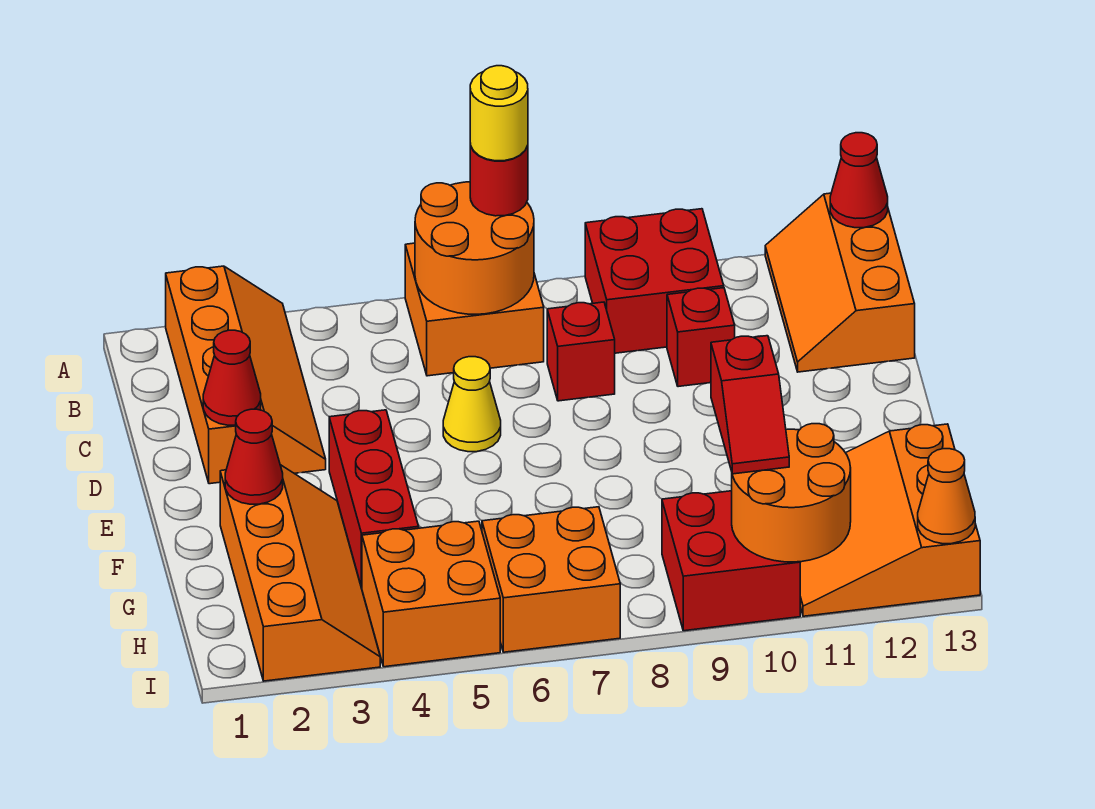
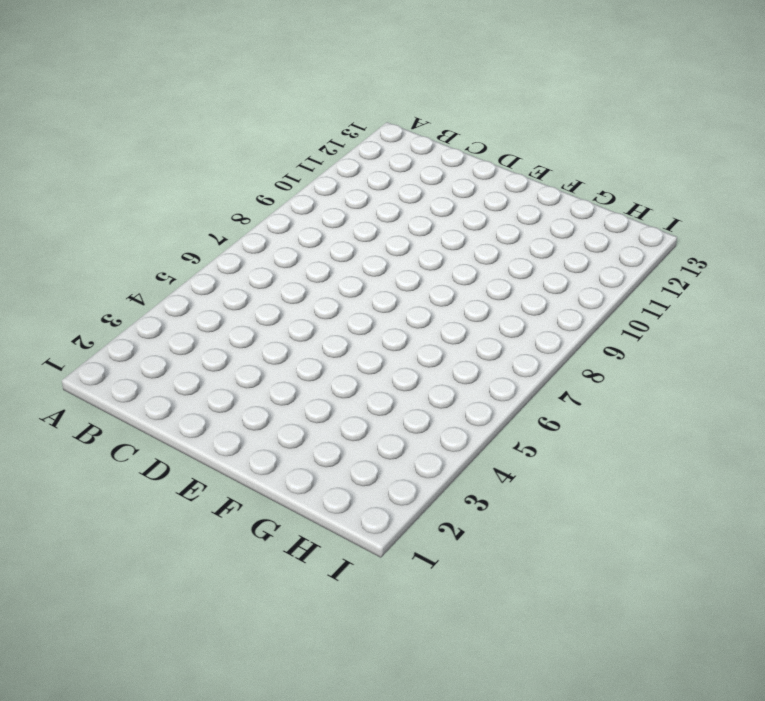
none -> orange 2x4 slope [166,266,326,484]
none -> orange 2x2 brick [405,243,544,376]
none -> red 2x2 brick [585,209,724,353]

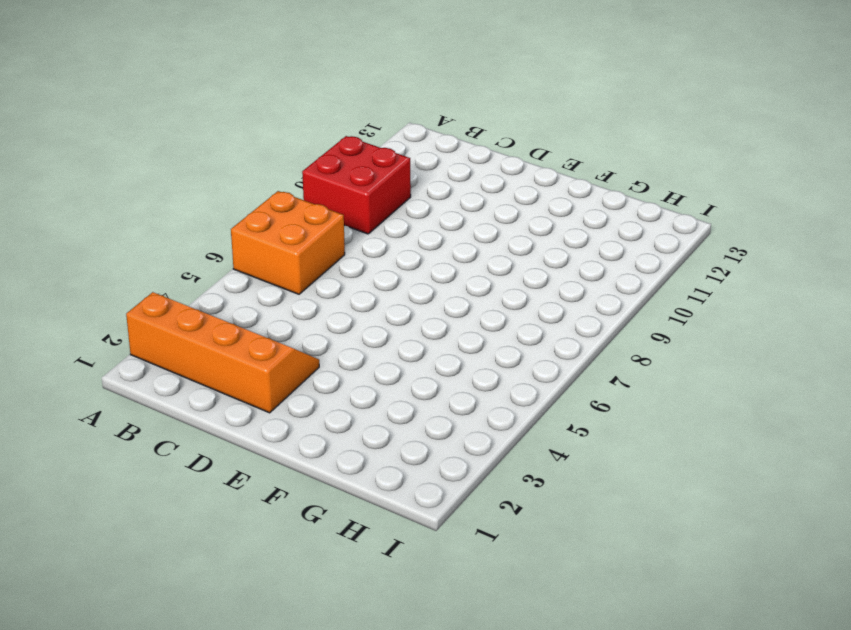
none -> orange 2x3 slope [765,193,915,372]
none -> red 1x1 brick [547,302,615,401]
none -> red 1x1 brick [667,288,735,387]

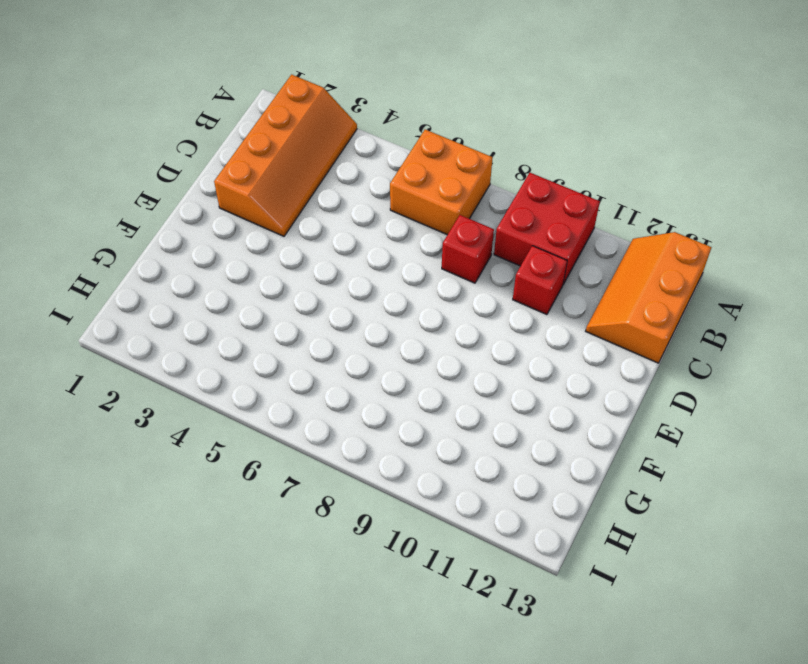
none -> yellow 1x1 cone [443,357,501,452]
none -> red 1x3 brick [329,410,419,588]
none -> orange 2x4 slope [220,465,380,681]

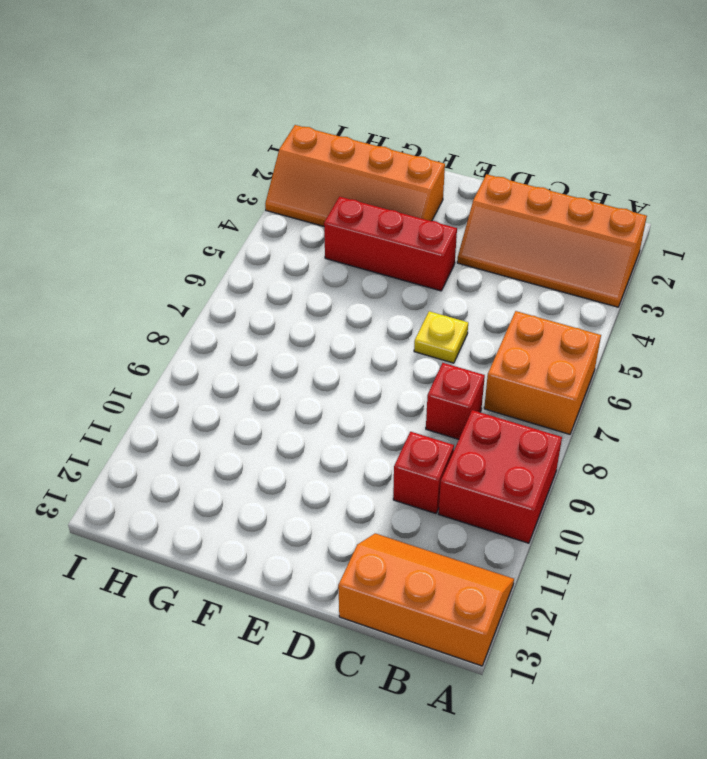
yellow 1x1 plate [414,311,468,363] -> yellow 1x1 cone [443,357,501,452]
none -> orange 3x3 slope [800,424,980,616]
none -> orange 2x2 brick [362,521,500,667]
none -> orange 2x2 brick [482,507,620,652]

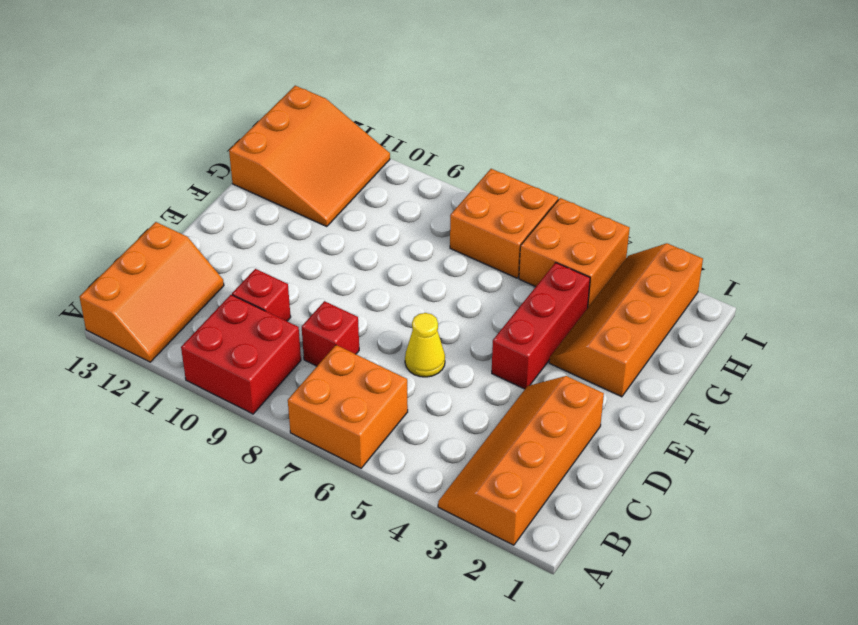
none -> red 2x2 brick [662,491,800,631]
none -> orange 2x2 round brick [415,182,534,314]
none -> red 1x1 cone [830,133,888,228]

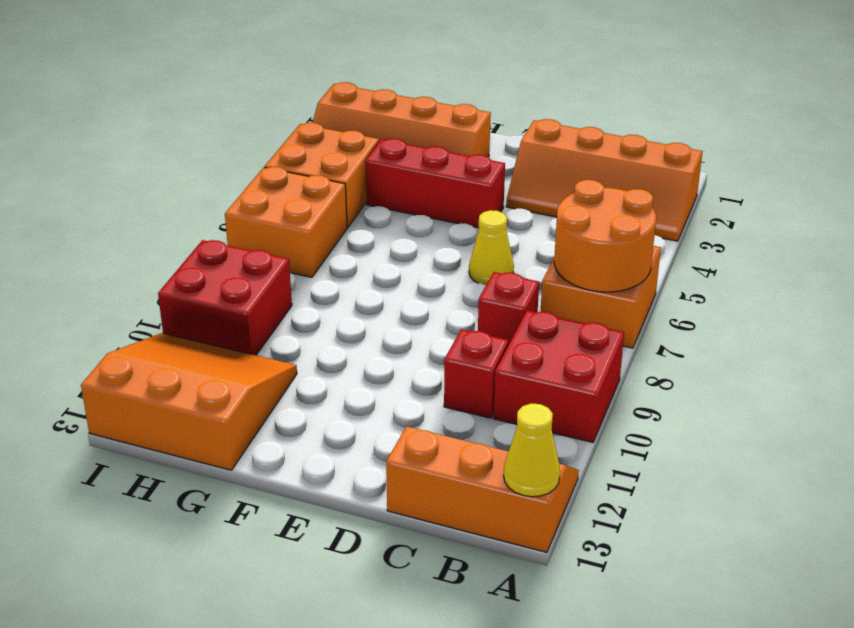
yellow 1x1 cone [504,404,560,497] -> red 1x1 cone [830,133,888,228]
none -> red 1x1 cone [203,330,261,425]
none -> red 1x1 cone [225,409,283,504]
none -> orange 2x2 round brick [732,424,851,562]

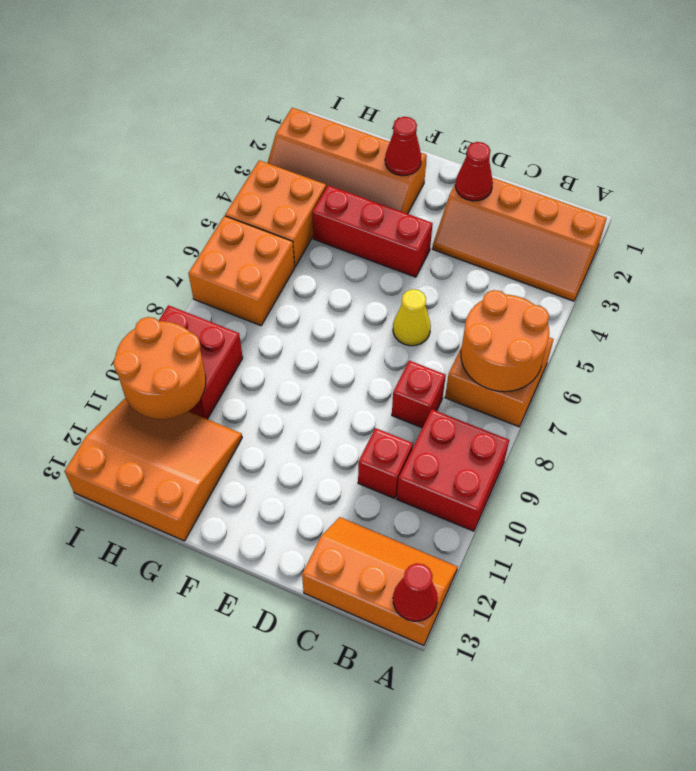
none -> orange 1x1 cone [918,449,975,544]
none -> red 1x1 round brick [470,144,528,216]
none -> red 1x2 slope [711,336,789,474]

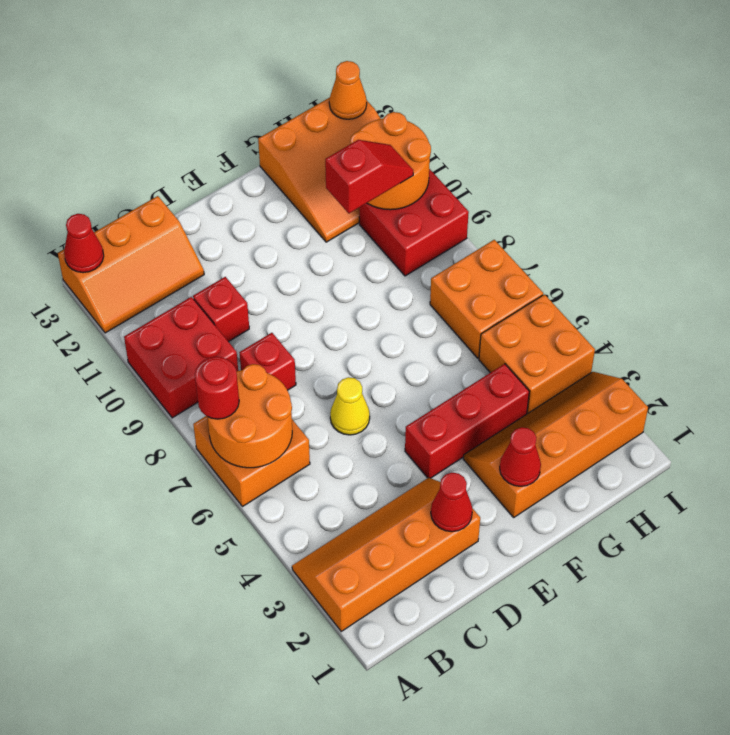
none -> yellow 1x1 round brick [470,66,528,161]

